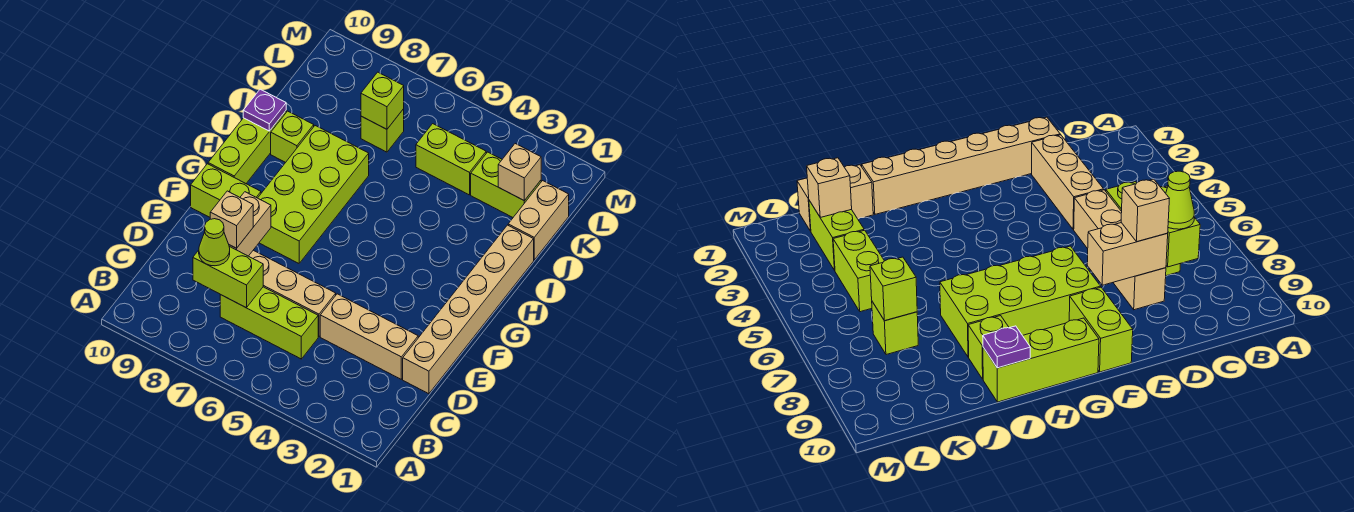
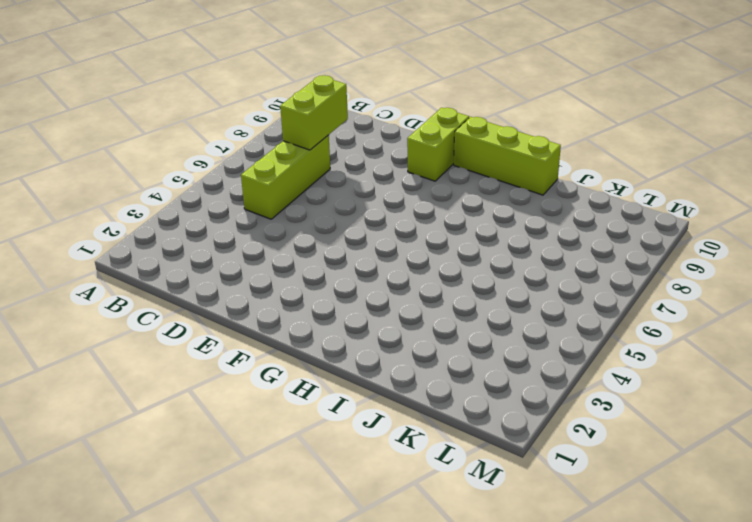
none -> tan 1x6 brick [403,225,534,394]
none -> tan 1x3 brick [320,294,418,379]
none -> tan 1x4 brick [249,250,336,337]

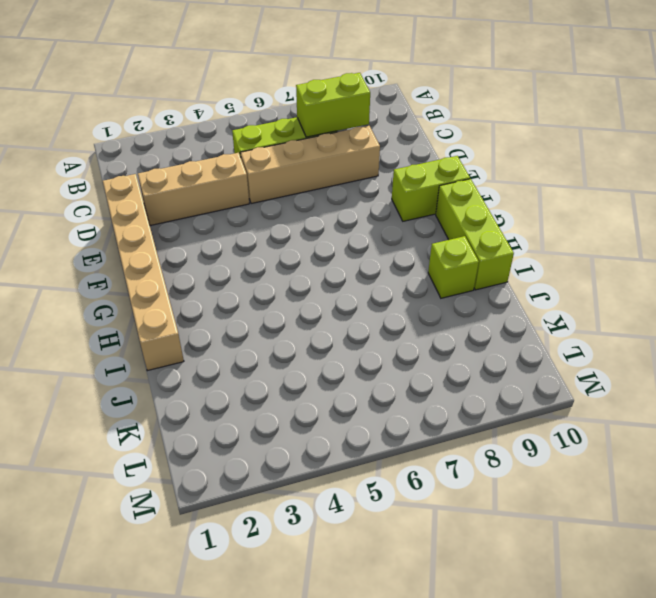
none -> lime 2x4 brick [258,126,369,263]
none -> tan 1x2 brick [508,181,569,260]
none -> lime 1x2 brick [471,152,541,217]

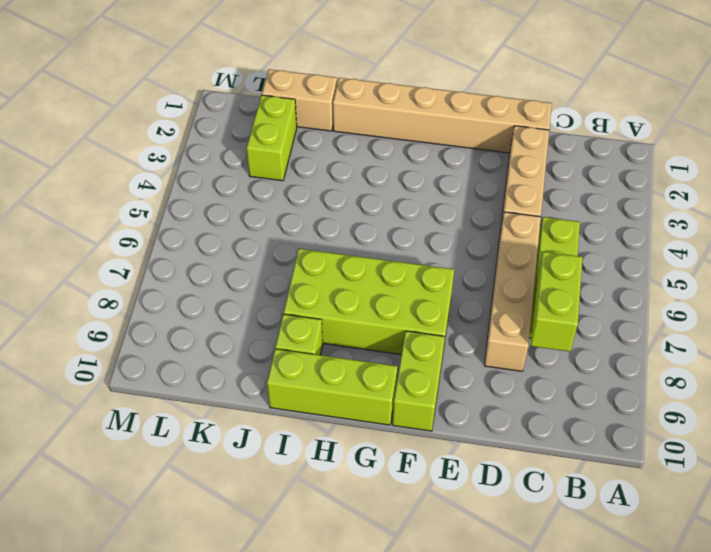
none -> lime 1x2 brick [416,124,486,195]
none -> lime 1x1 brick [361,109,404,152]
none -> tan 1x2 brick [229,192,271,256]

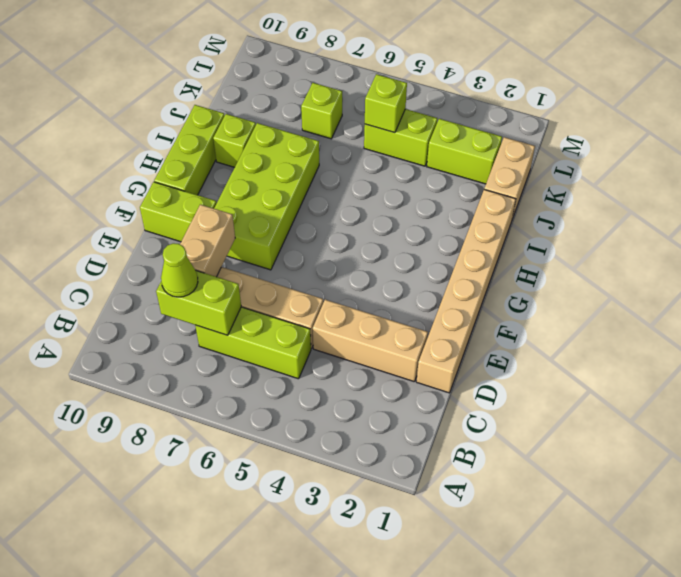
lime 1x1 brick [365,74,407,133] -> lime 1x1 brick moved to [361,72,404,129]
none -> purple 1x1 plate [243,89,286,131]
none -> tan 1x1 brick [498,144,541,201]
none -> tan 1x1 brick [210,191,253,248]

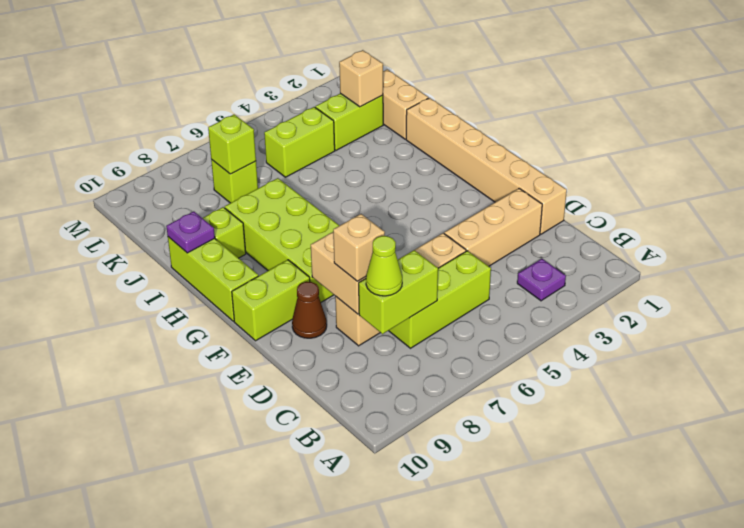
purple 1x1 plate [517,259,566,301] -> none
brown 1x1 cone [292,282,327,338] -> none

